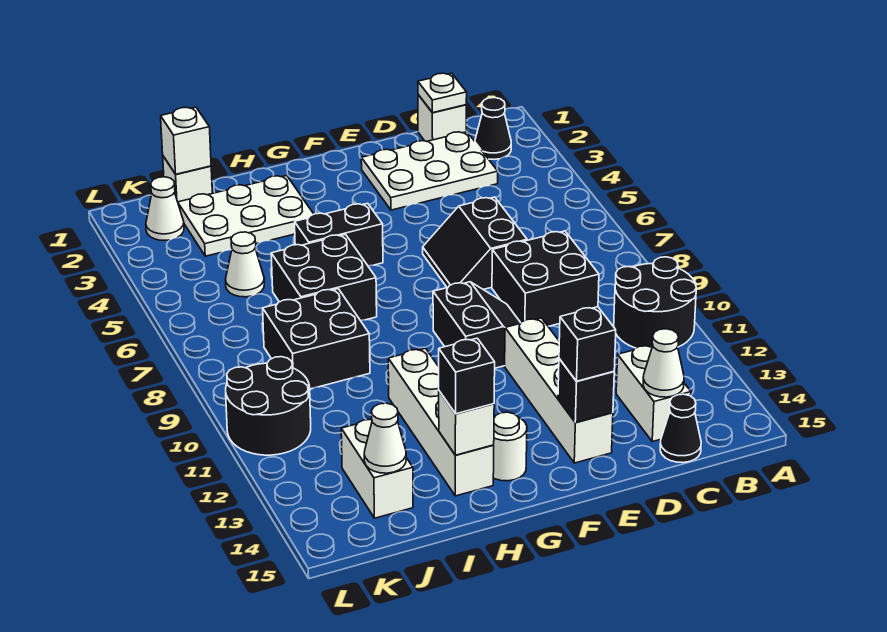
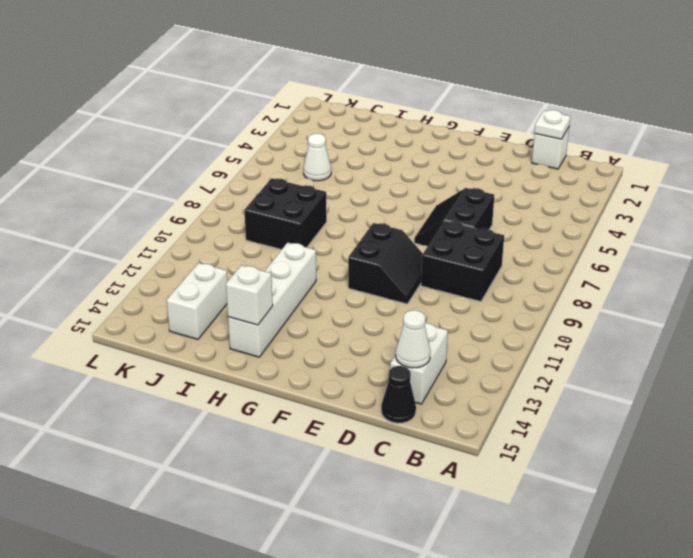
none -> black 2x2 round brick [614,257,696,348]
none -> black 1x1 cone [475,98,511,160]
none -> white 2x3 plate [361,132,498,210]

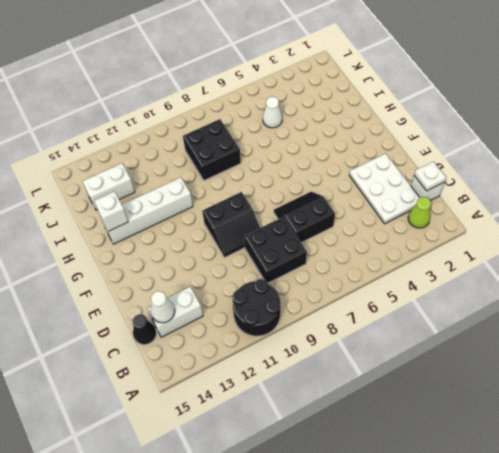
lime 1x1 cone [408,197,431,228] -> black 1x1 cone [475,98,511,160]
none -> white 1x4 brick [505,318,613,463]
none -> black 1x2 brick [295,203,383,266]
none -> white 1x1 round brick [493,412,527,481]

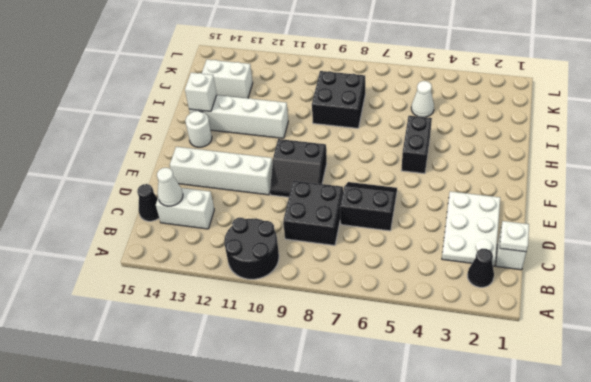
none -> white 2x3 plate [178,176,313,256]
none -> black 2x2 brick [271,234,377,321]
none -> white 1x1 brick [163,156,212,202]

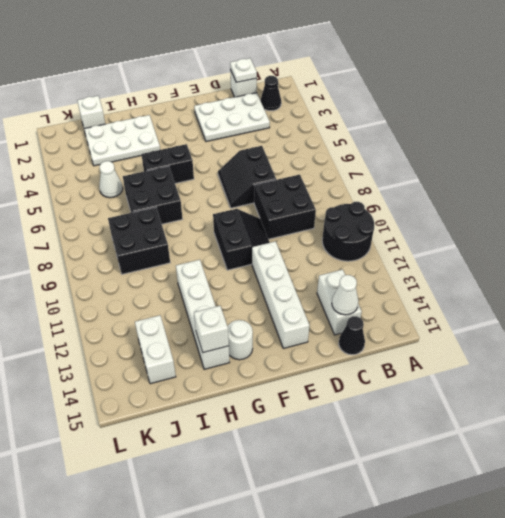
none -> white 1x1 cone [146,177,184,240]
none -> black 2x2 round brick [226,357,311,455]
none -> black 1x1 brick [558,359,614,423]

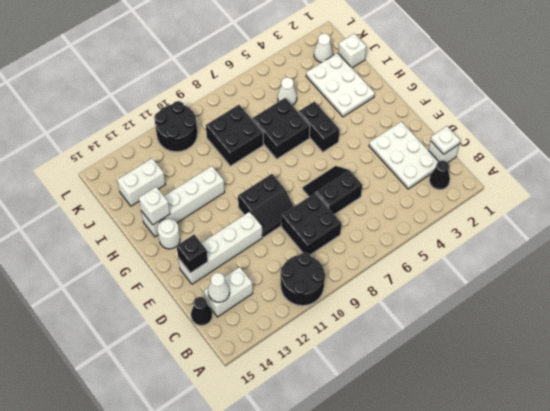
none -> white 1x1 brick [161,107,211,174]
none -> white 1x1 cone [364,403,406,473]
none -> black 1x1 brick [559,307,616,381]

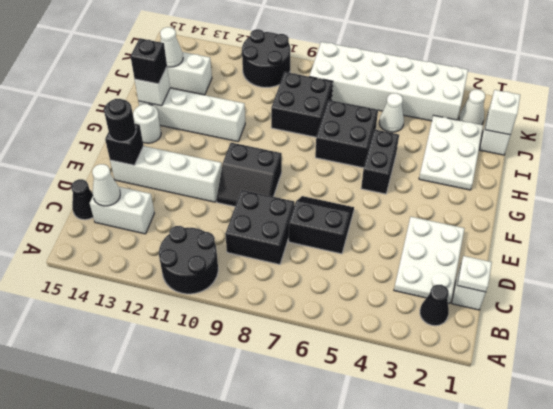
black 1x1 round brick [104,99,136,142] -> black 1x1 brick [559,307,616,381]
white 2x6 brick [309,42,468,121] -> none

